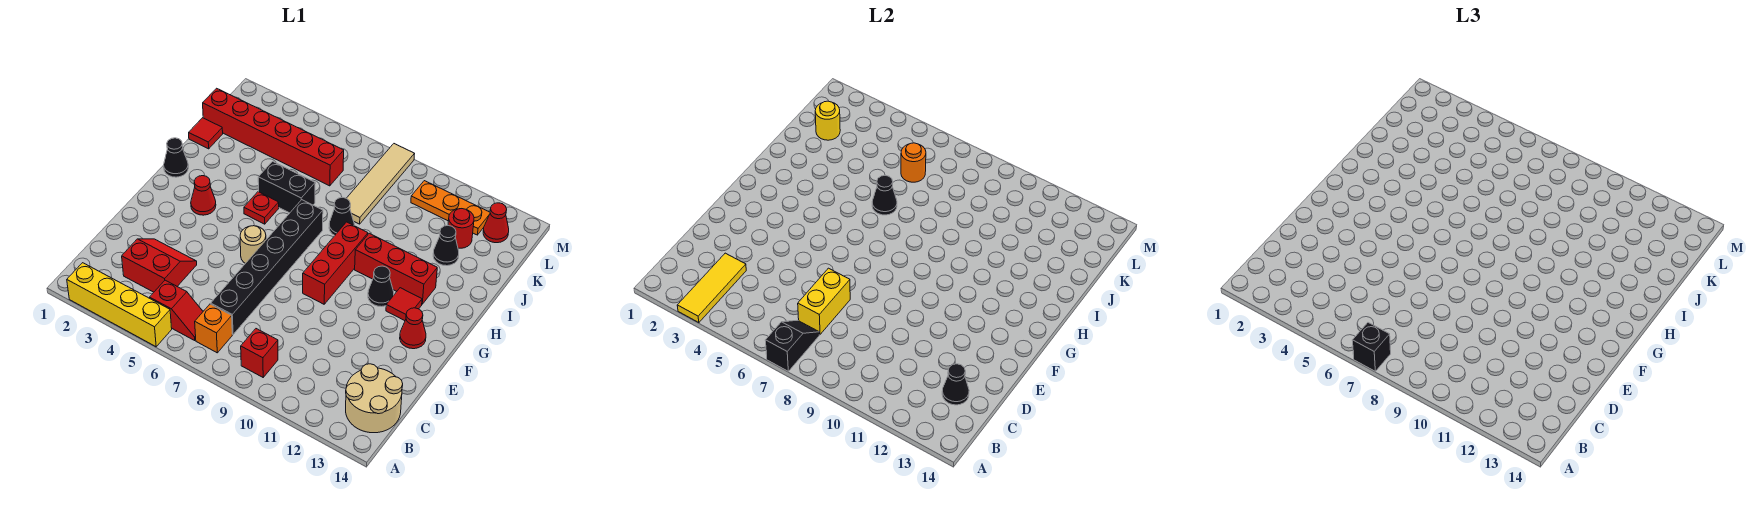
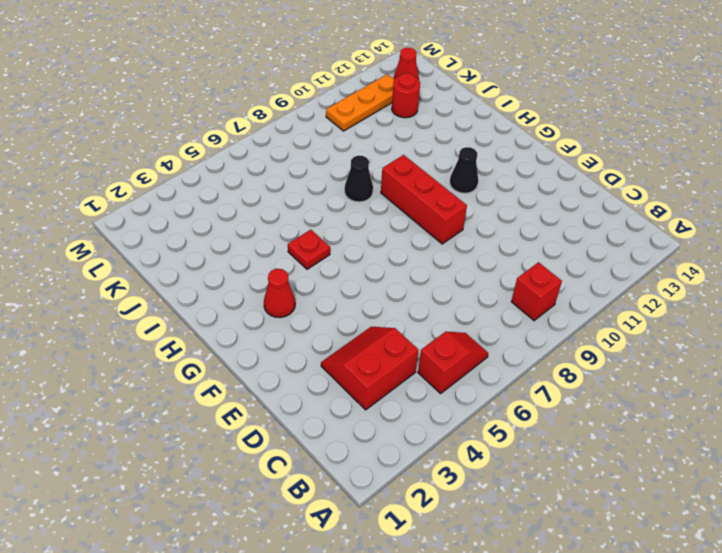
none -> yellow 1x4 brick [67,263,172,347]
none -> orange 1x1 brick [195,304,232,353]
none -> tan 2x2 round brick [346,364,403,433]
none -> black 1x6 brick [211,200,323,334]

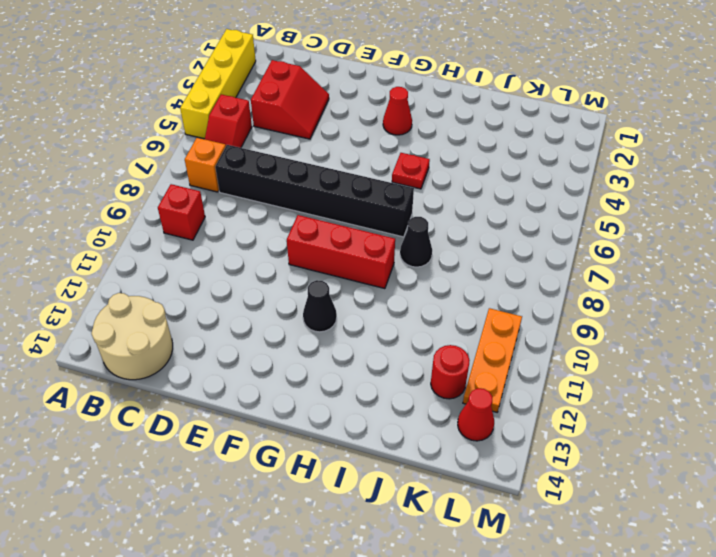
none -> tan 1x1 round brick [240,226,266,263]
none -> red 1x1 cone [400,308,426,349]
none -> red 1x1 tile [386,288,422,321]
none -> black 1x1 cone [164,138,188,177]

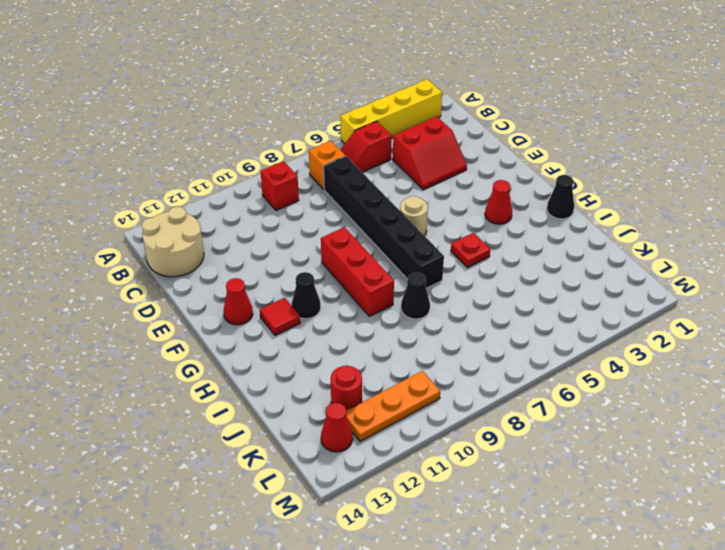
none -> red 1x3 brick [355,233,437,304]
none -> black 1x2 brick [258,161,315,213]
none -> red 1x1 tile [189,118,223,149]
none -> tan 1x4 tile [347,144,414,224]

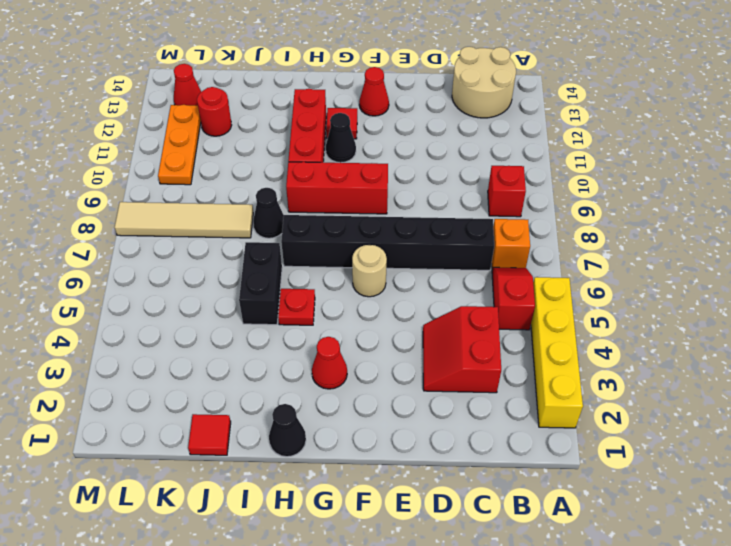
none -> black 1x1 cone [433,226,459,266]
none -> red 1x6 brick [203,88,344,186]
none -> yellow 1x3 tile [677,253,746,323]
none -> black 1x2 slope [765,320,819,371]

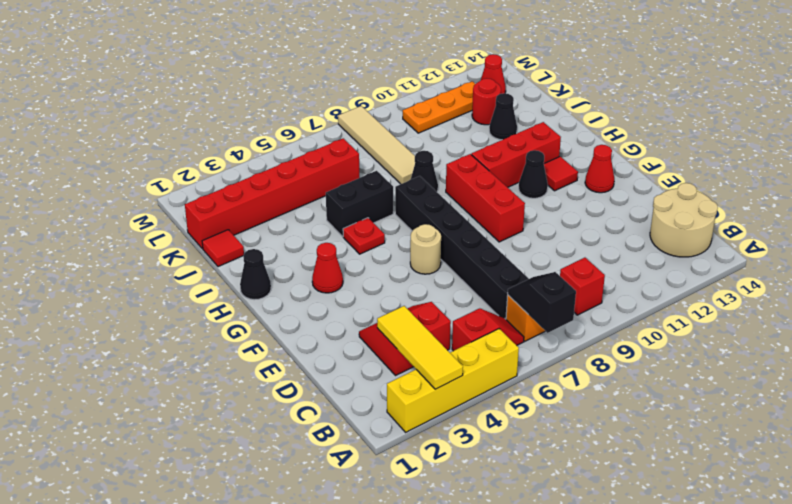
none -> yellow 1x2 brick [798,268,850,334]
none -> black 1x1 cone [942,364,969,405]
none -> black 1x1 cone [872,175,897,215]
none -> yellow 1x1 round brick [815,101,840,140]

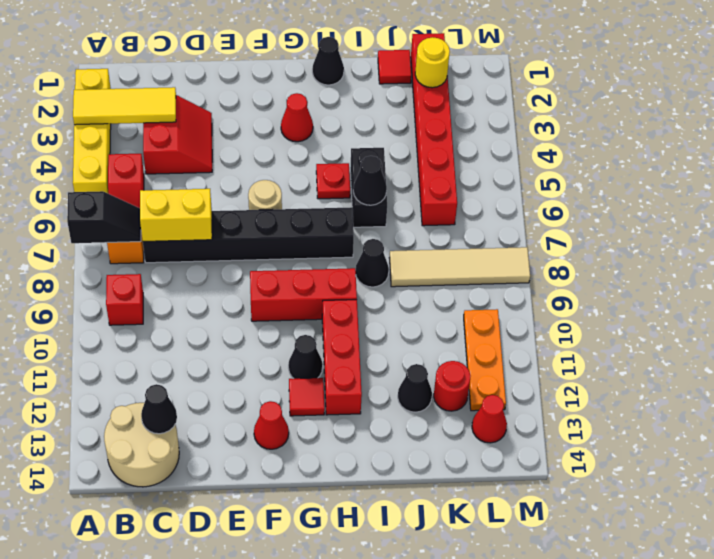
none -> orange 1x1 round brick [901,143,926,182]
none -> black 1x1 brick [1352,323,1391,371]

